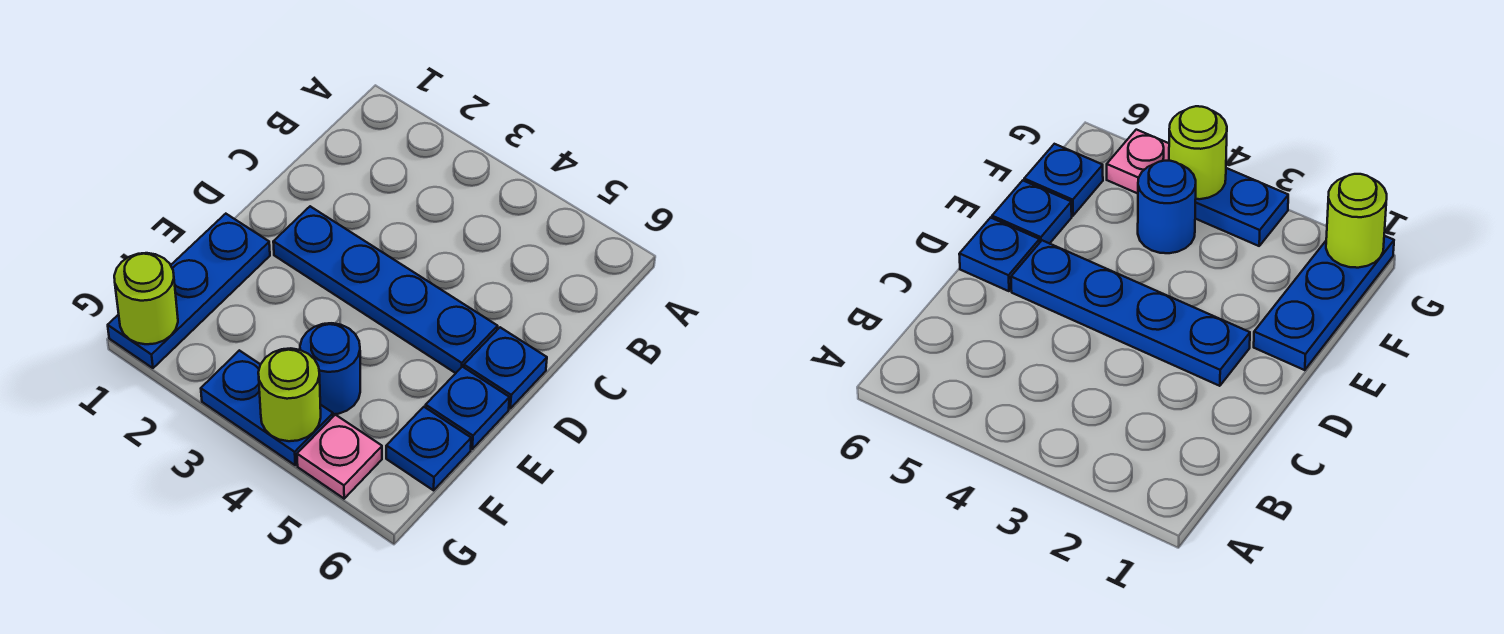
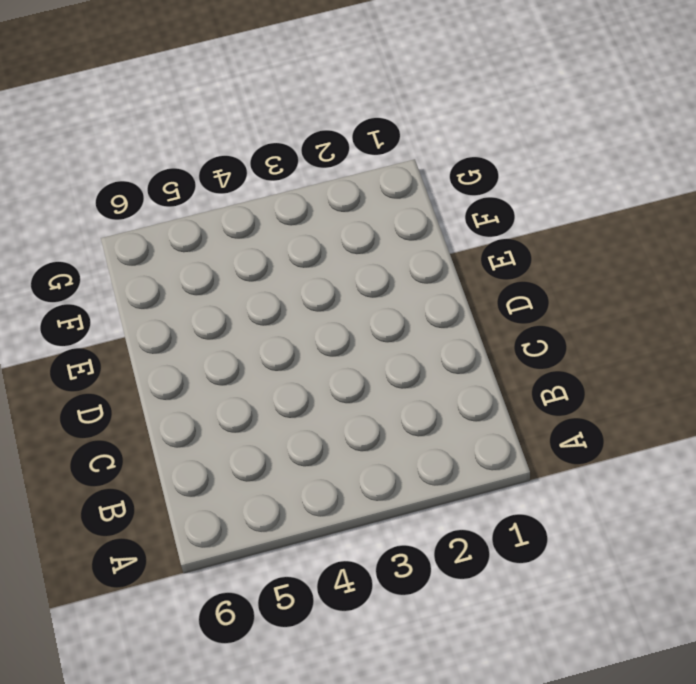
none -> blue 1x4 plate [273,206,498,373]
none -> blue 1x1 plate [464,327,547,408]

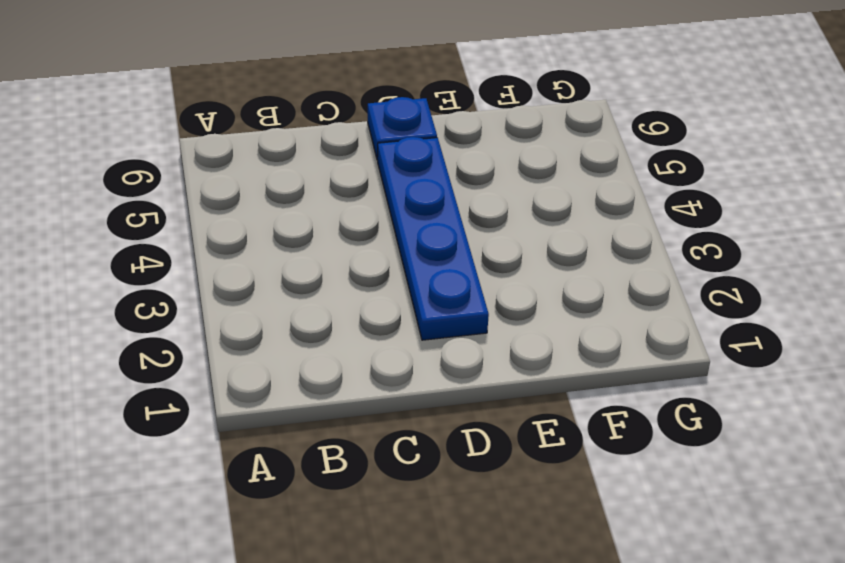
none -> blue 1x3 plate [108,214,270,368]
none -> blue 1x1 plate [426,367,509,449]

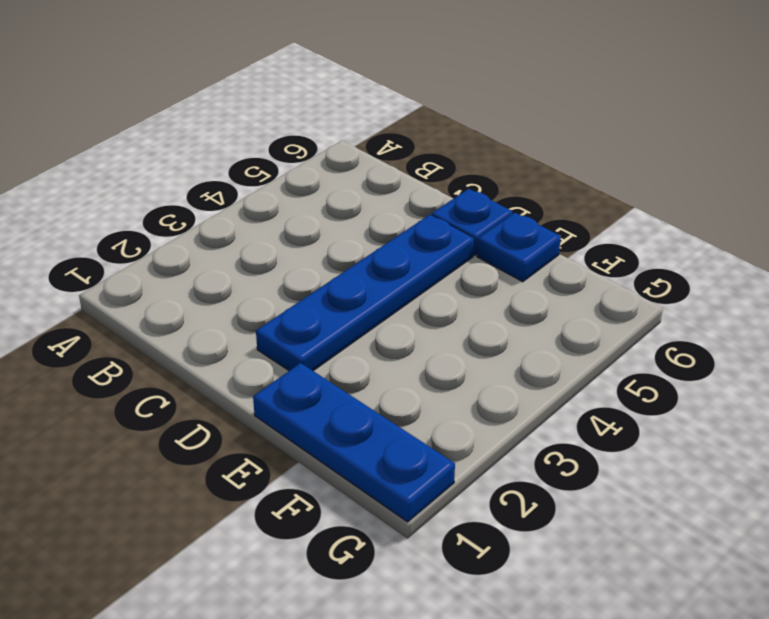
none -> blue 1x1 round brick [300,323,360,414]
none -> blue 1x1 plate [386,407,471,490]

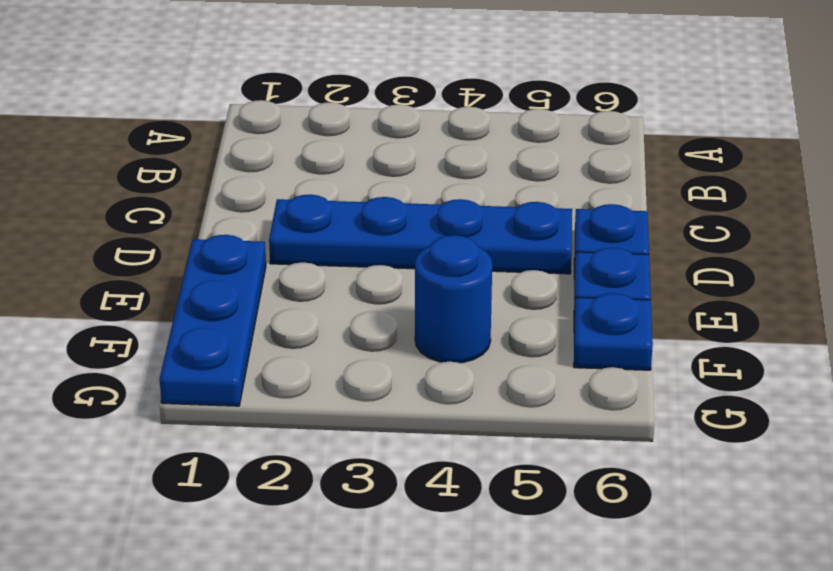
none -> blue 1x2 plate [201,350,333,465]
none -> pink 1x1 plate [297,415,382,499]

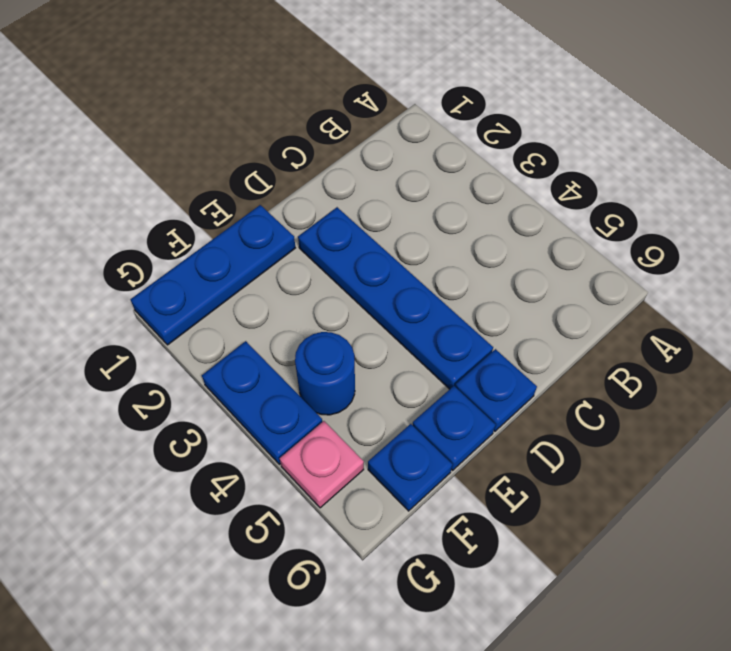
none -> lime 1x1 round brick [114,253,178,344]
none -> lime 1x1 round brick [258,348,321,441]

